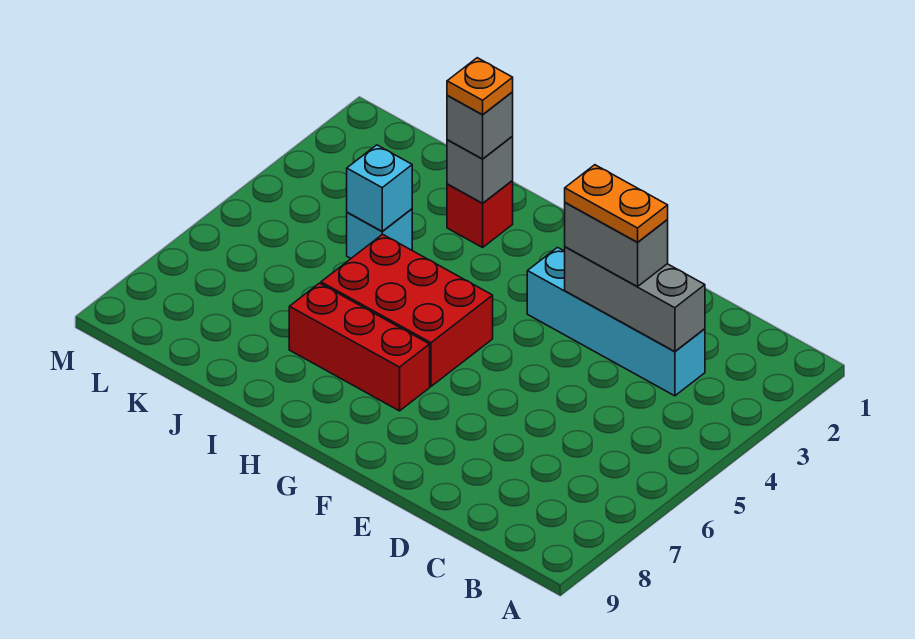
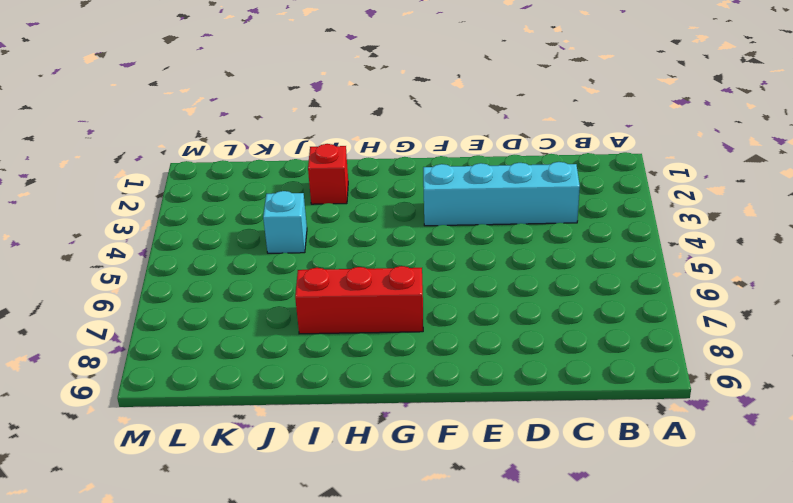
none -> red 2x3 brick [321,234,493,386]
none -> grey 1x3 brick [565,247,705,352]
none -> grey 1x1 brick [447,137,513,203]

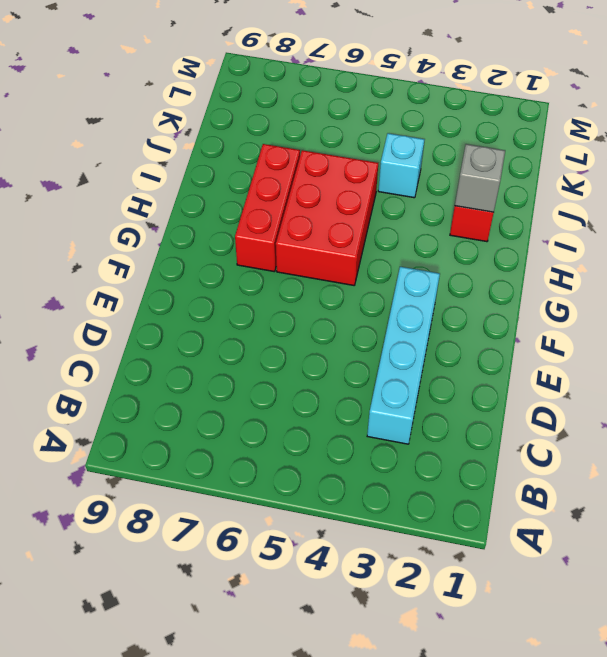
none -> grey 1x3 brick [565,247,705,352]
none -> cyan 1x1 brick [347,145,412,231]
none -> grey 1x2 brick [565,203,668,287]

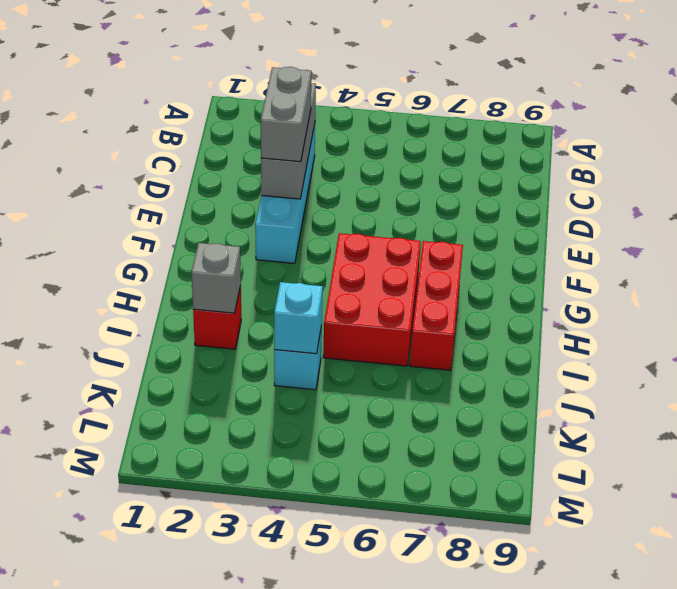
none -> grey 1x1 brick [447,92,513,159]
none -> orange 1x2 plate [565,165,668,242]
none -> orange 1x1 plate [447,58,513,115]

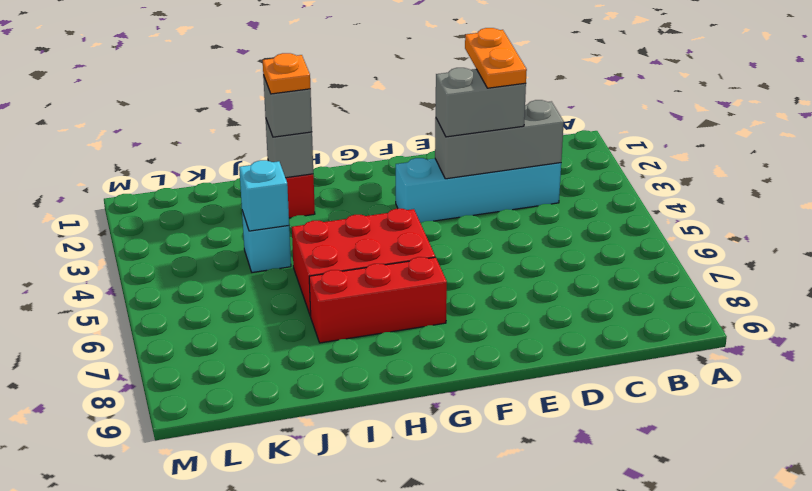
orange 1x2 plate [465,28,527,88] -> orange 1x2 plate turned to [565,165,668,242]

